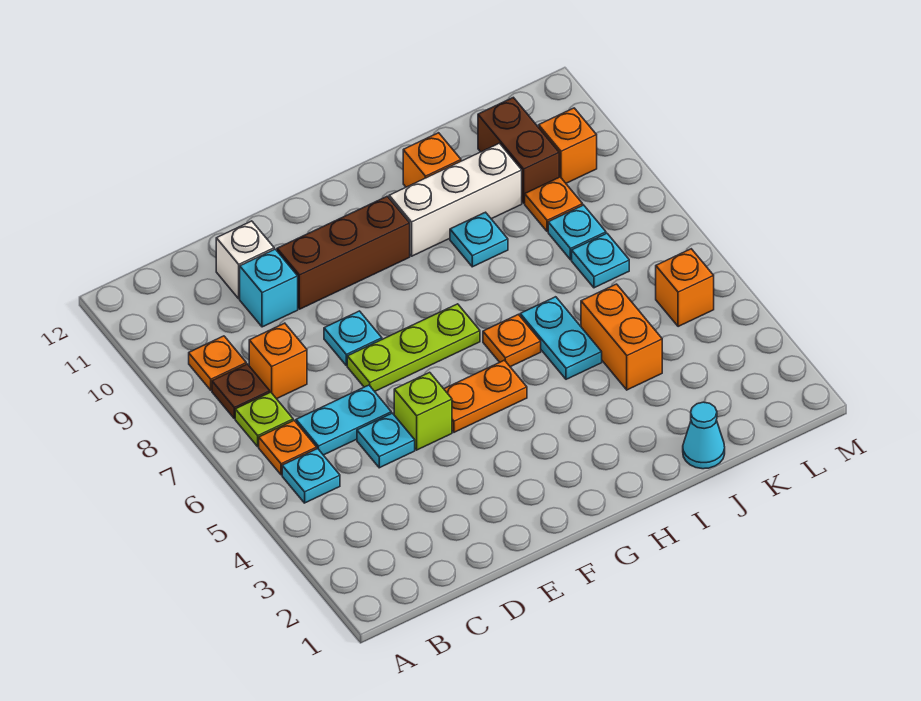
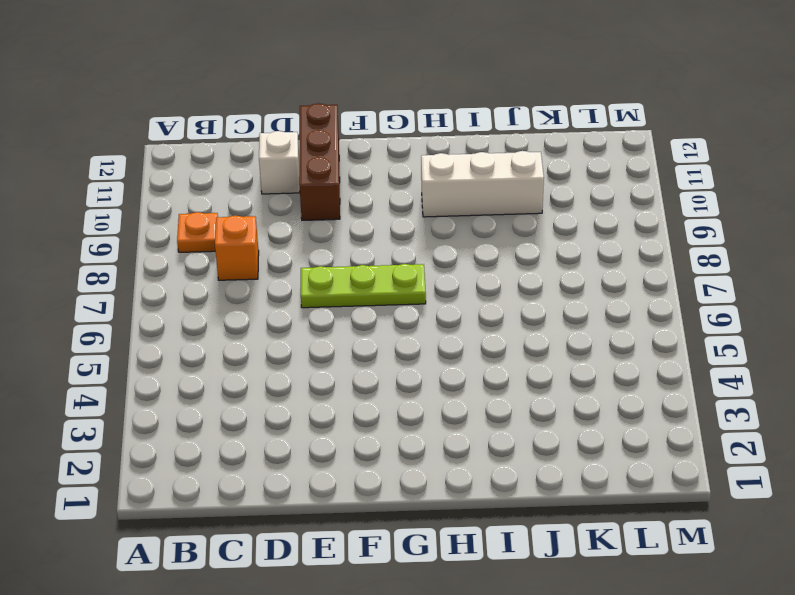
brown 1x3 brick [299,103,340,220] -> brown 1x3 brick turned to [277,196,410,309]
none -> cyan 1x1 plate [282,449,340,503]
none -> orange 1x1 plate [259,421,317,475]
none -> lime 1x1 plate [235,392,293,447]

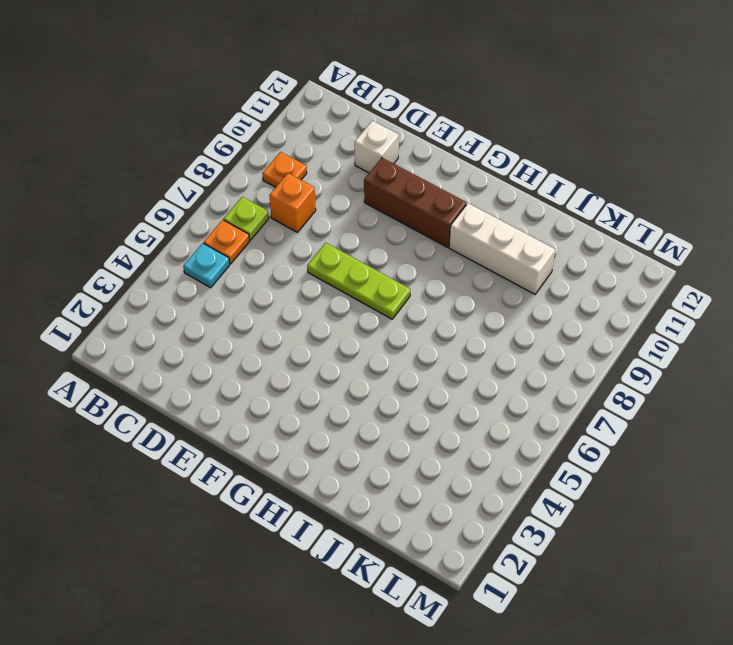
none -> brown 1x1 plate [212,364,270,419]
none -> cyan 1x2 plate [296,385,391,455]
none -> cyan 1x1 plate [357,413,415,468]

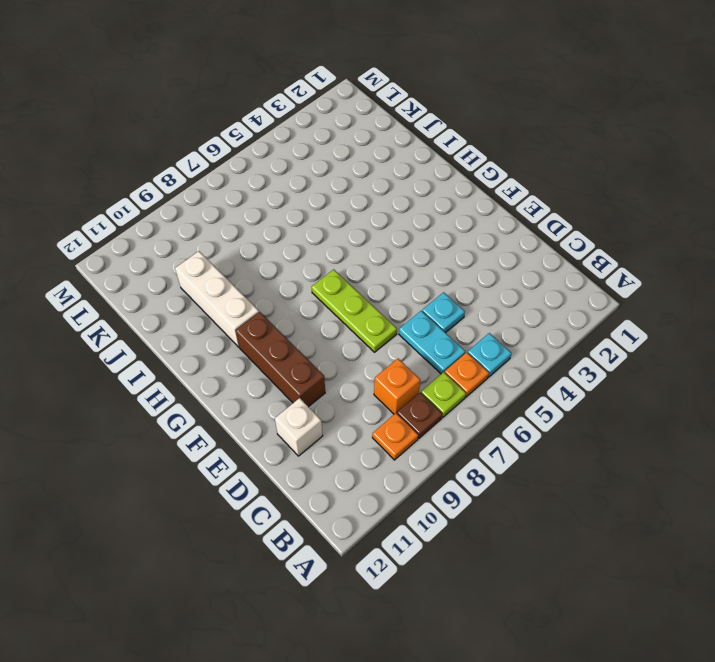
none -> cyan 1x1 brick [240,249,298,327]
none -> lime 1x1 brick [394,372,452,450]
none -> cyan 1x1 plate [324,311,382,366]

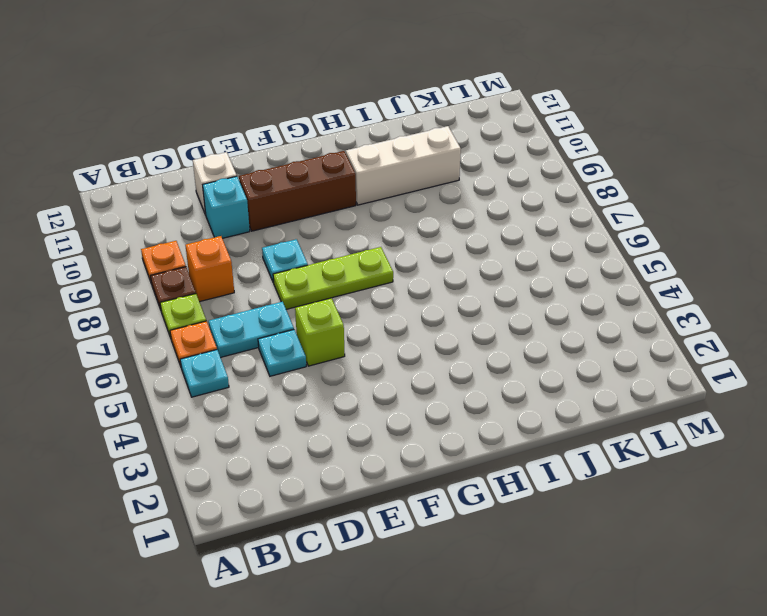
none -> orange 1x2 plate [444,360,527,432]
none -> orange 1x1 plate [483,314,541,367]
none -> cyan 1x2 plate [520,297,602,379]

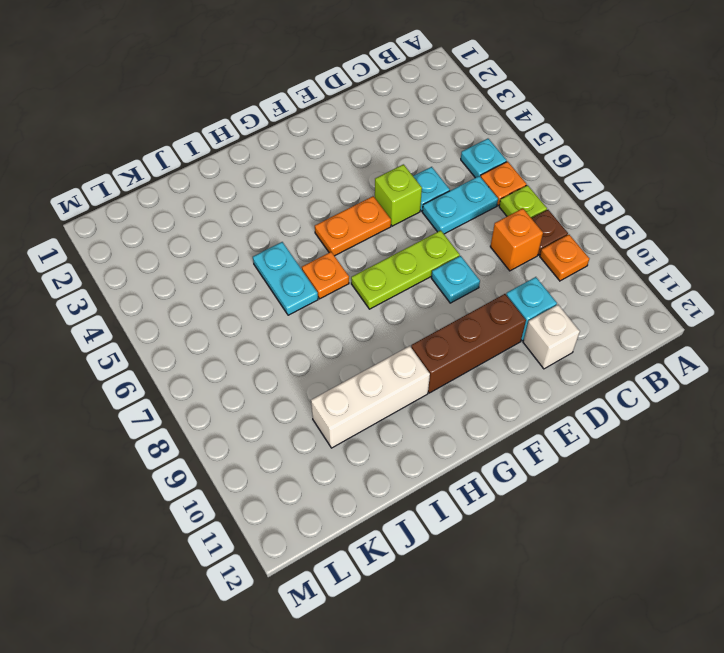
none -> cyan 1x1 plate [450,212,508,267]
none -> orange 1x1 brick [403,133,461,187]
none -> cyan 1x1 cone [683,402,725,469]

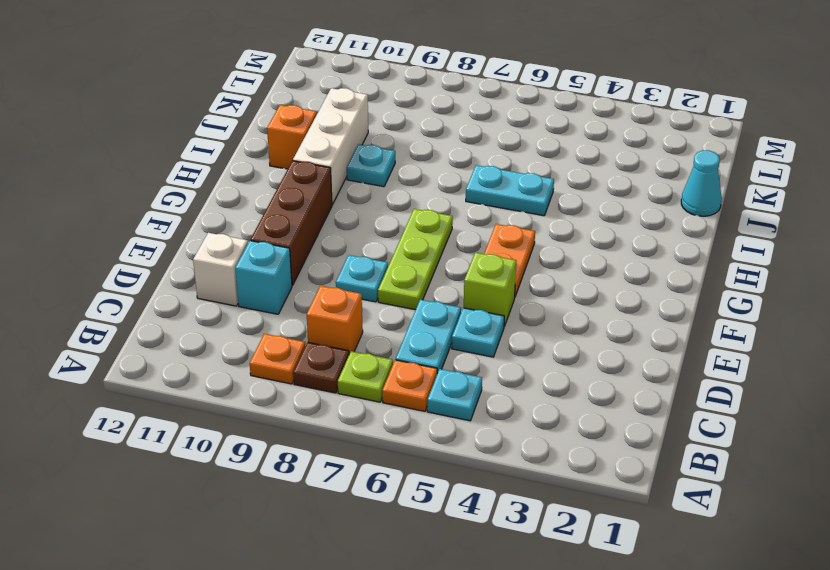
none -> orange 1x1 plate [483,314,541,367]
none -> orange 1x2 brick [581,284,662,390]
none -> cyan 1x1 plate [572,233,629,288]

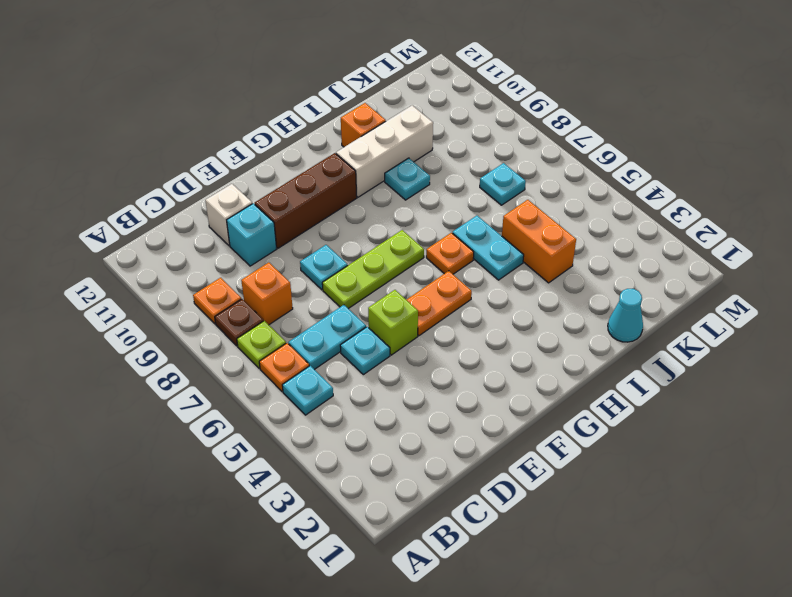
none -> cyan 1x1 plate [548,205,606,260]
none -> orange 1x1 plate [525,177,583,231]
none -> brown 1x2 brick [478,97,559,203]

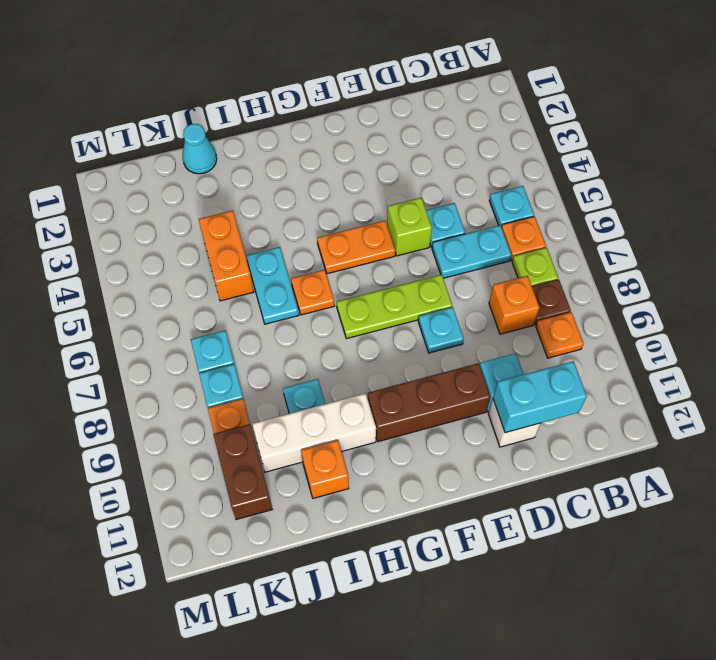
cyan 1x2 brick [493,361,587,433] -> none
none -> orange 1x1 brick [656,249,714,327]
none -> orange 1x1 brick [539,108,597,183]

